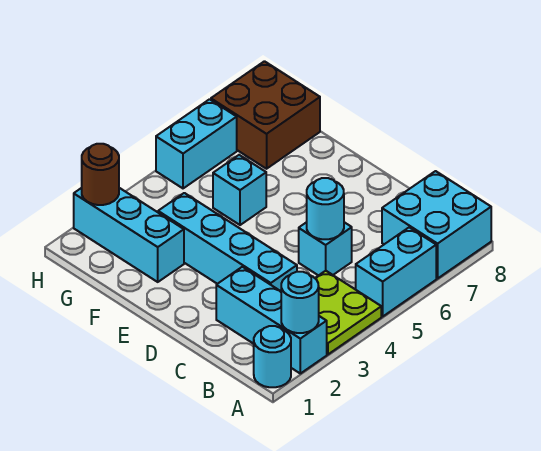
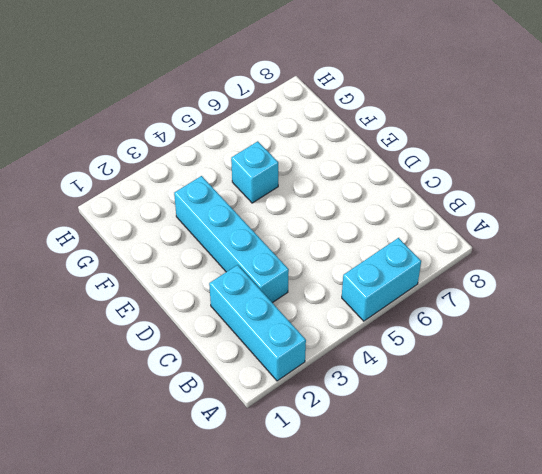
none -> cyan 1x1 round brick [254,326,291,387]
none -> lime 2x2 plate [315,271,381,355]
none -> cyan 2x2 brick [382,171,491,278]

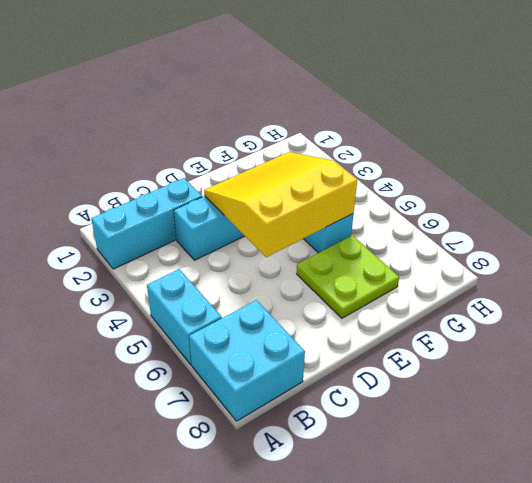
yellow 3x3 slope [204,152,357,257] -> none
lime 2x2 plate [296,236,399,318] -> lime 2x2 plate moved to [315,271,381,355]
none -> cyan 1x1 round brick [254,326,291,387]
none -> cyan 1x1 brick [299,222,352,276]
none -> cyan 1x3 brick [74,188,184,282]

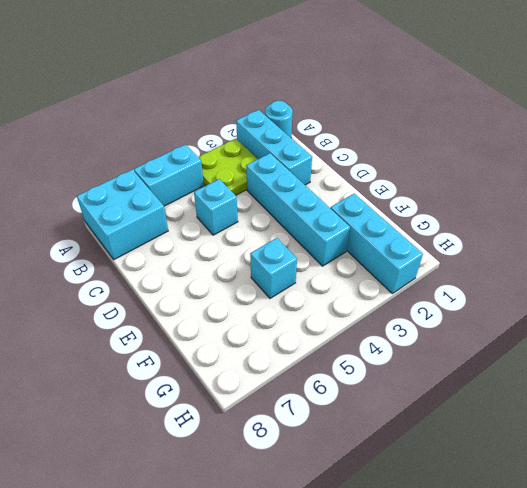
none -> brown 2x2 brick [211,61,320,169]
none -> cyan 1x2 brick [156,99,237,188]
none -> cyan 1x1 round brick [281,272,319,333]

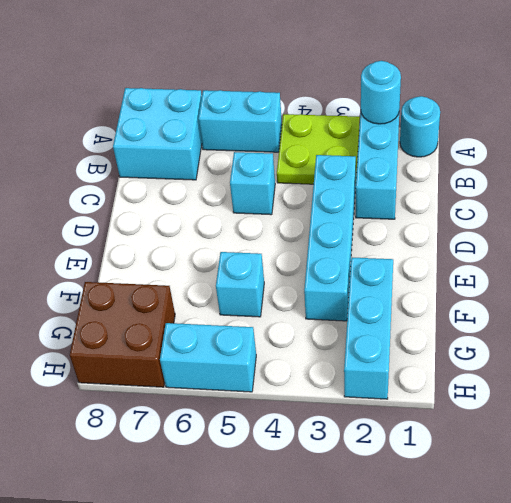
none -> cyan 1x1 round brick [307,178,344,239]
none -> brown 1x1 round brick [82,144,119,205]

